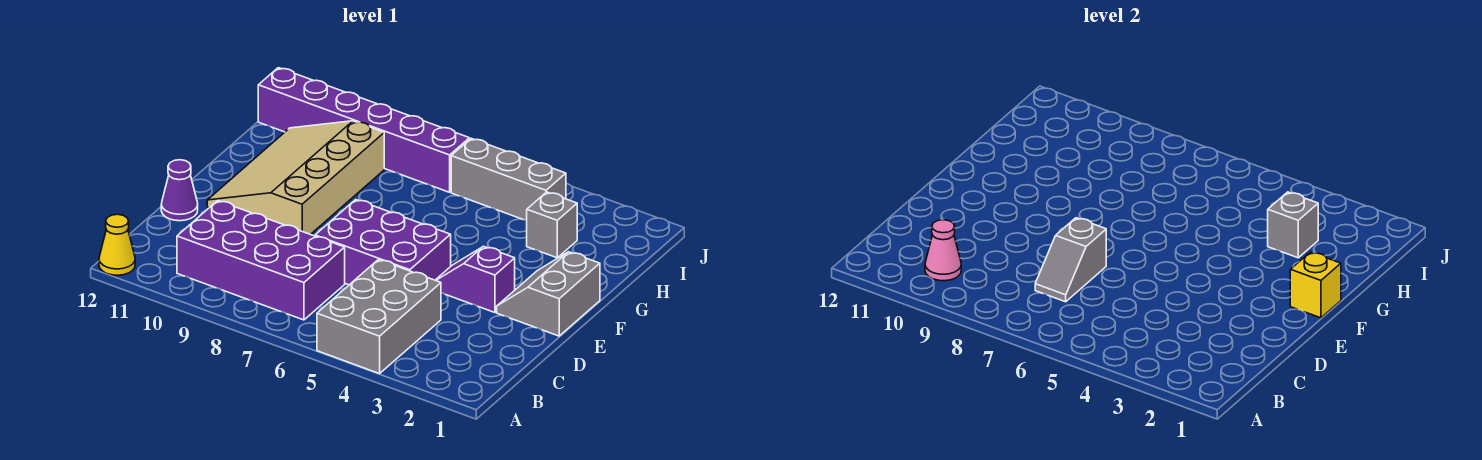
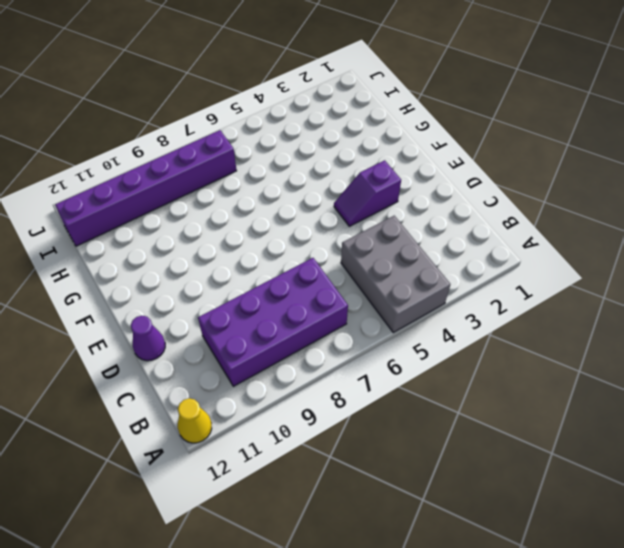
none -> purple 2x3 brick [315,200,451,285]
none -> grey 2x2 slope [497,252,600,336]
none -> tan 3x4 slope [207,121,384,235]

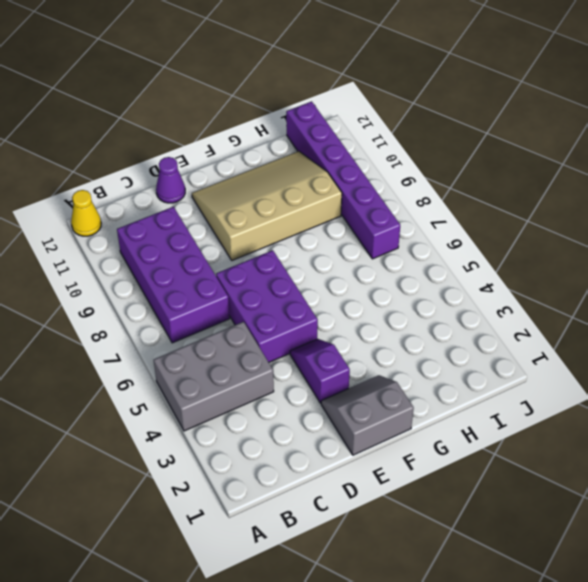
none -> grey 1x1 brick [527,192,577,258]
none -> grey 1x3 brick [451,138,566,220]
none -> pink 1x1 cone [925,220,961,281]

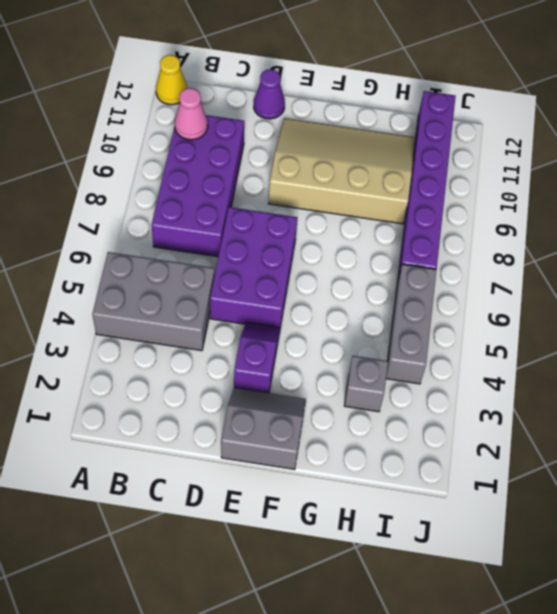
none -> grey 1x2 slope [1035,218,1106,302]
none -> yellow 1x1 brick [1290,252,1341,318]
none -> grey 1x1 brick [1268,192,1318,258]

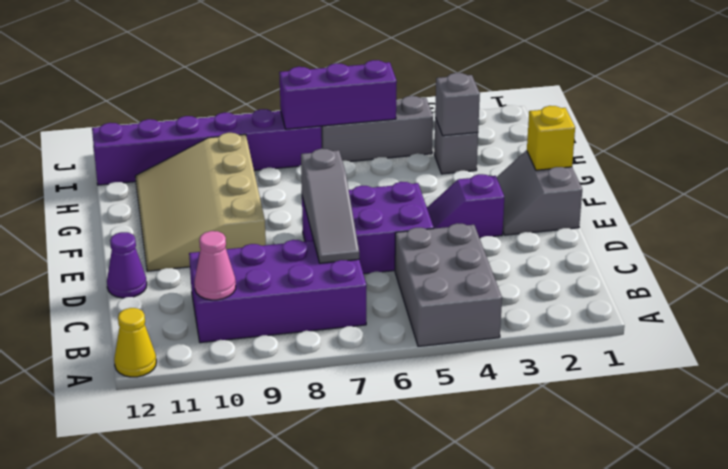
grey 1x3 slope [301,149,359,263] -> grey 1x2 slope [1035,218,1106,302]
purple 1x3 brick [279,60,397,129] -> none

